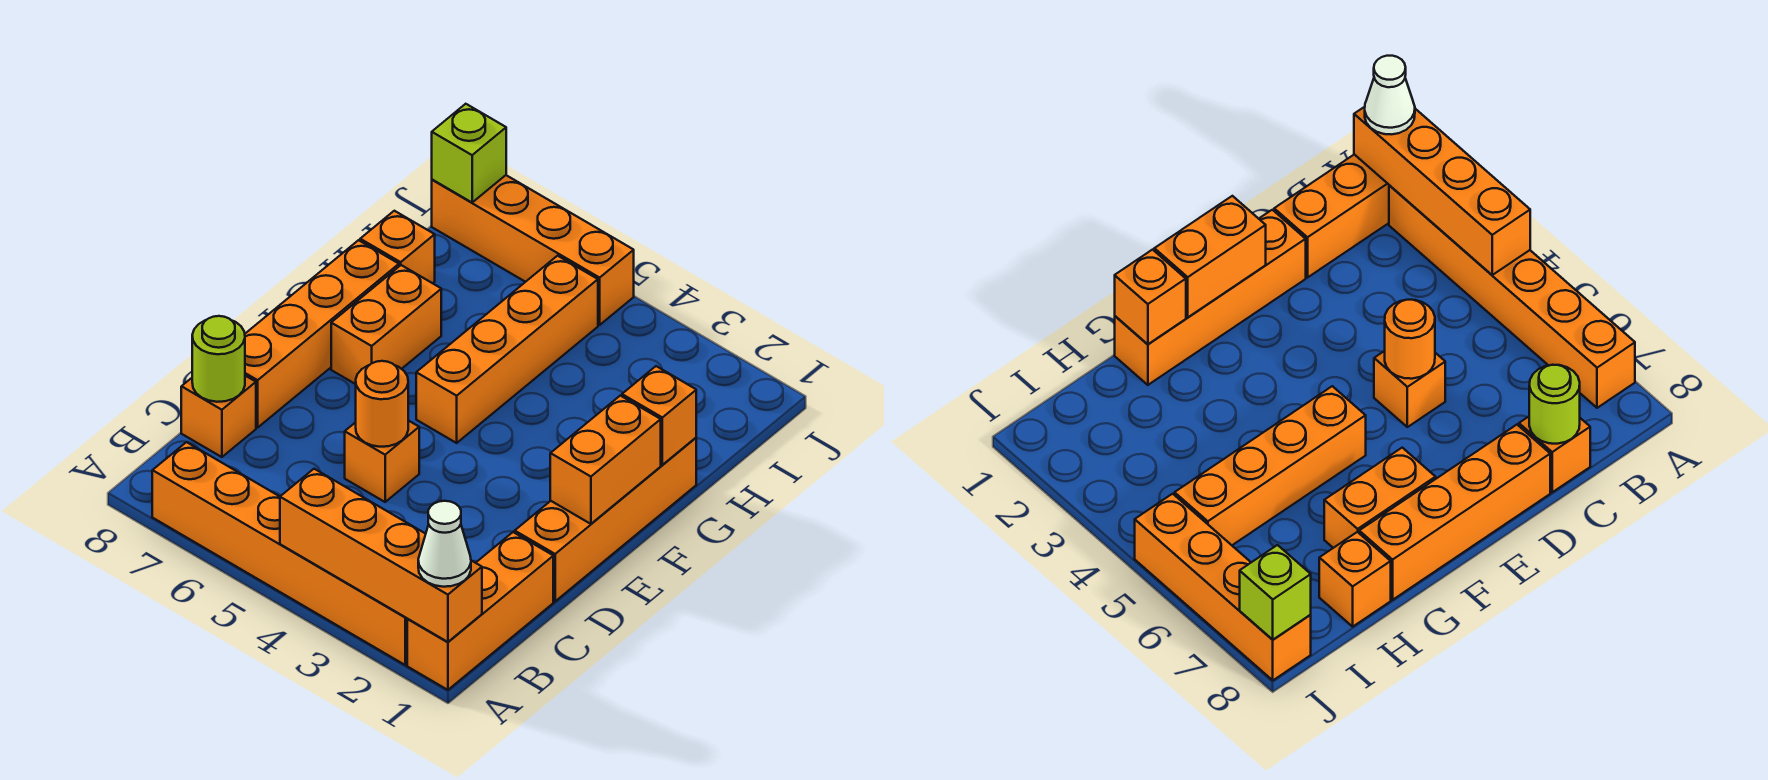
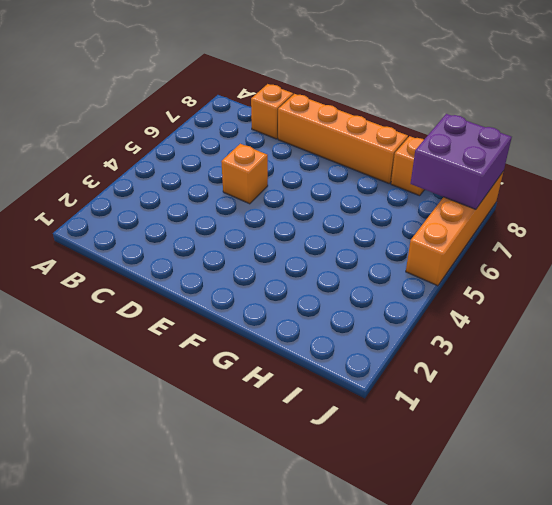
purple 2x2 brick [411,114,512,209] -> lime 1x1 brick [432,104,506,202]
none -> orange 1x3 brick [407,532,553,690]
none -> orange 1x6 brick [152,442,407,665]
none -> orange 1x4 brick [515,438,696,601]

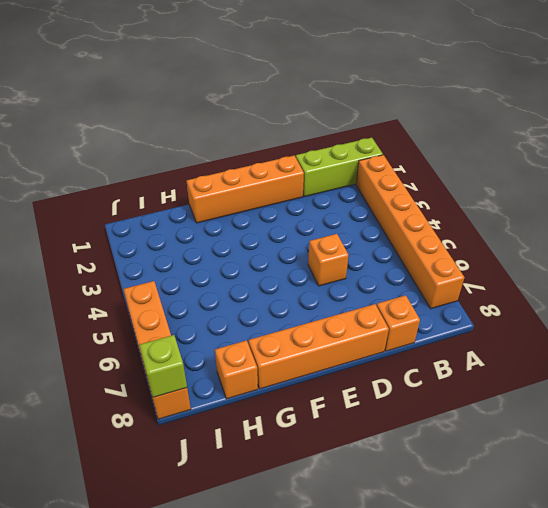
lime 1x3 brick [296,138,383,197] -> orange 1x3 brick [407,532,553,690]
none -> orange 1x4 brick [416,256,598,443]
none -> orange 1x2 brick [331,265,441,384]
none -> orange 1x4 brick [280,469,482,642]

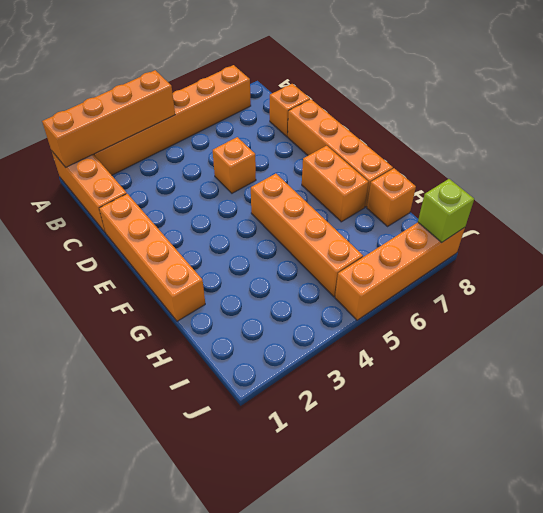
none -> lime 1x1 round brick [192,316,245,402]
none -> orange 1x1 round brick [356,361,408,447]
none -> orange 1x2 brick [550,396,661,524]

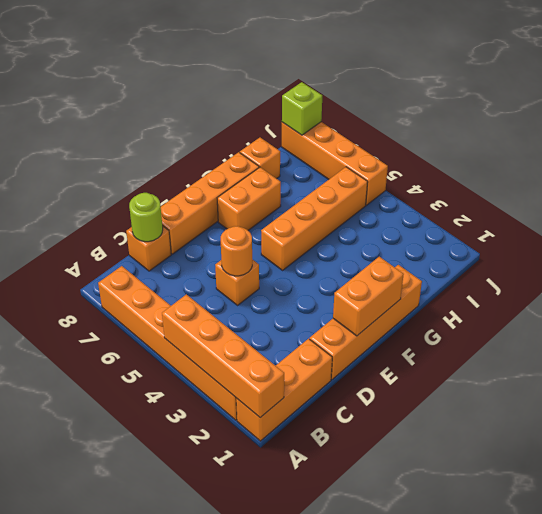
none -> orange 1x1 brick [622,366,696,465]
none -> white 1x1 cone [418,501,471,587]

